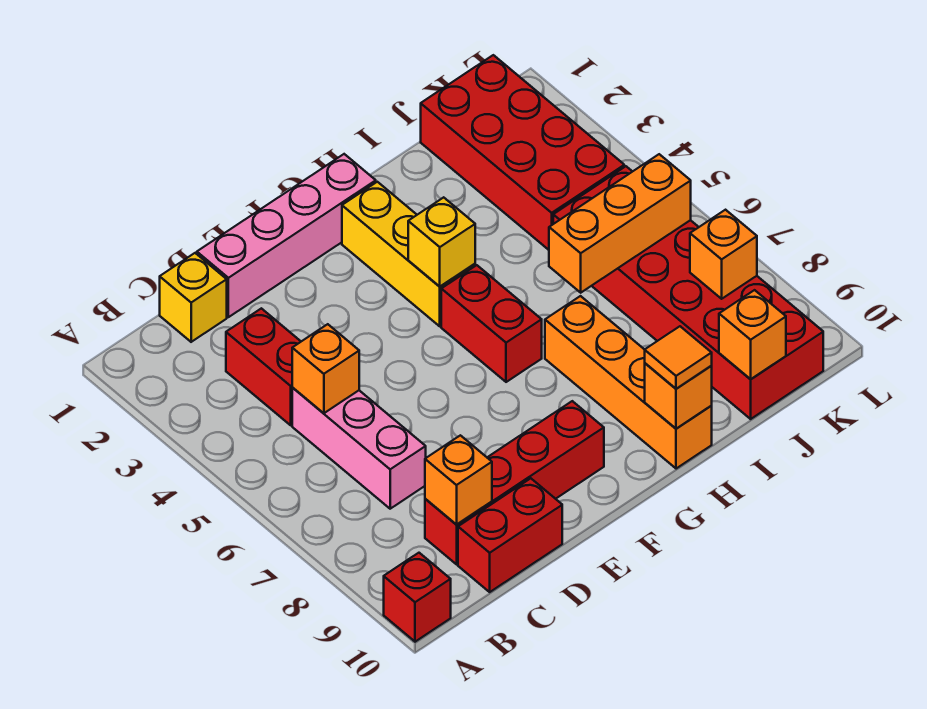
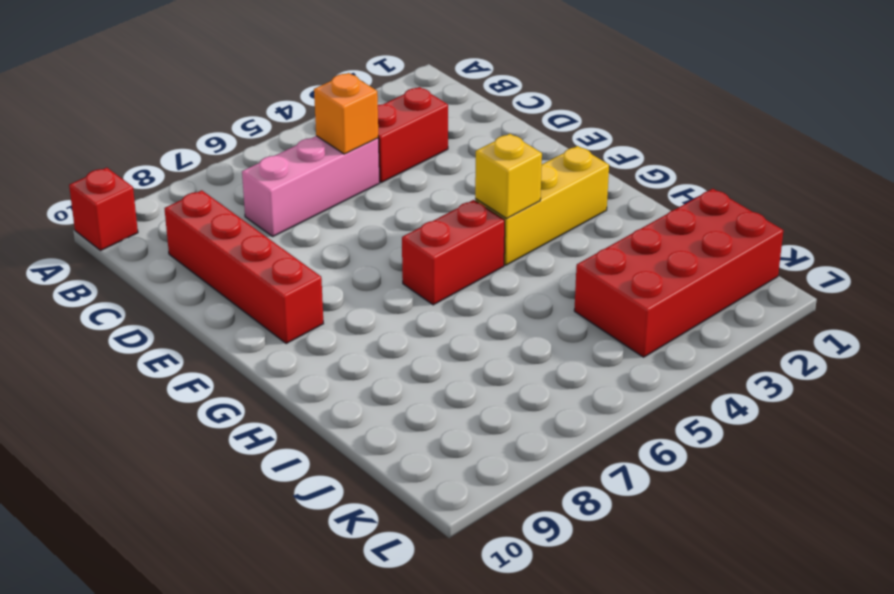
none -> yellow 1x1 brick [160,253,227,342]
none -> red 1x2 brick [458,478,562,592]
none -> pink 1x4 brick [197,154,376,317]

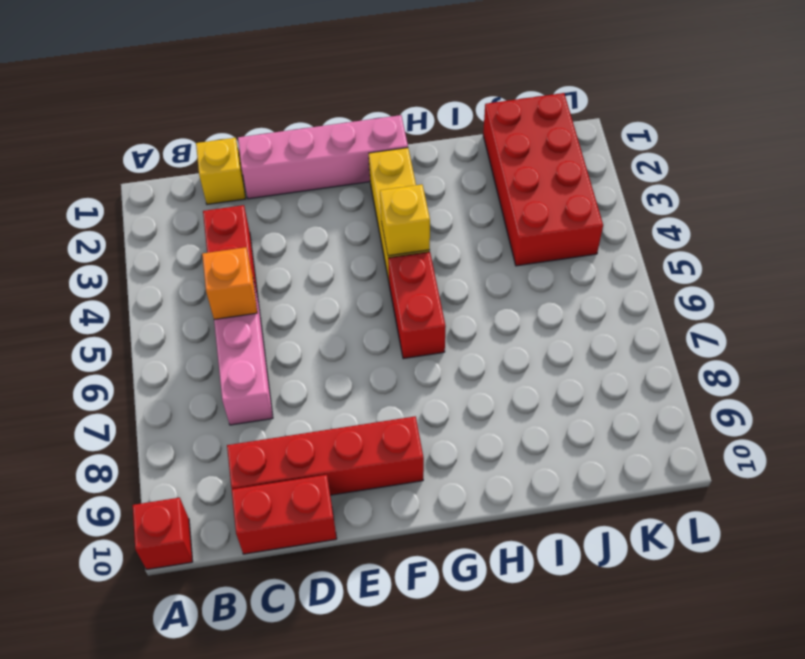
none -> orange 1x4 brick [545,296,712,469]
none -> red 2x6 brick [553,166,823,419]
none -> orange 1x1 brick [425,435,492,524]

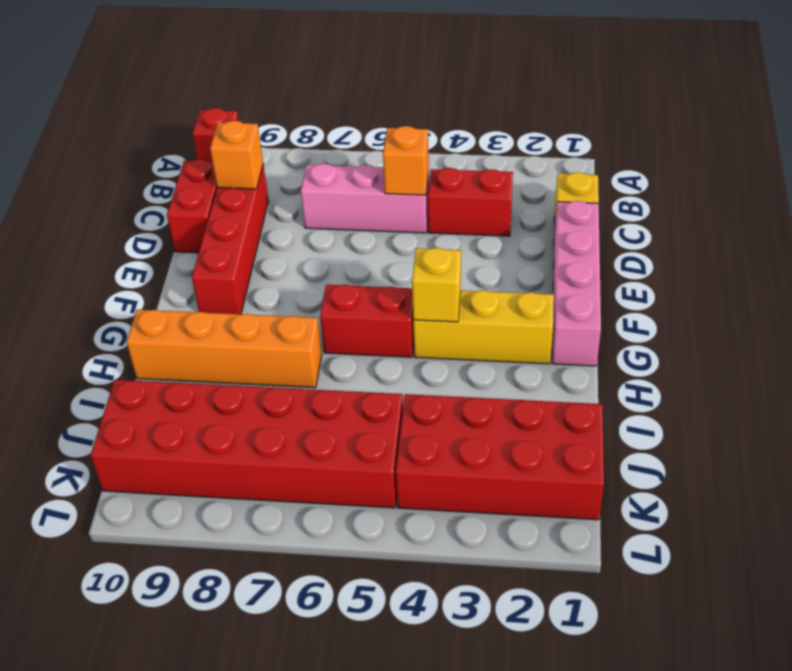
none -> orange 1x1 brick [645,363,712,429]
none -> orange 1x3 brick [549,154,691,293]
none -> orange 1x1 brick [719,290,786,379]

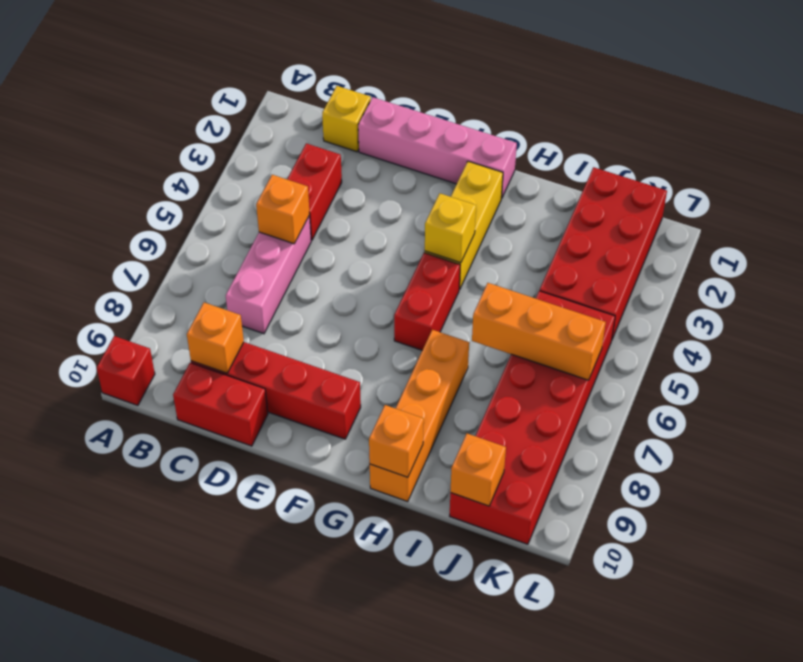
none -> orange 1x1 brick [690,210,757,299]
none -> orange 1x1 tile [645,326,712,389]

